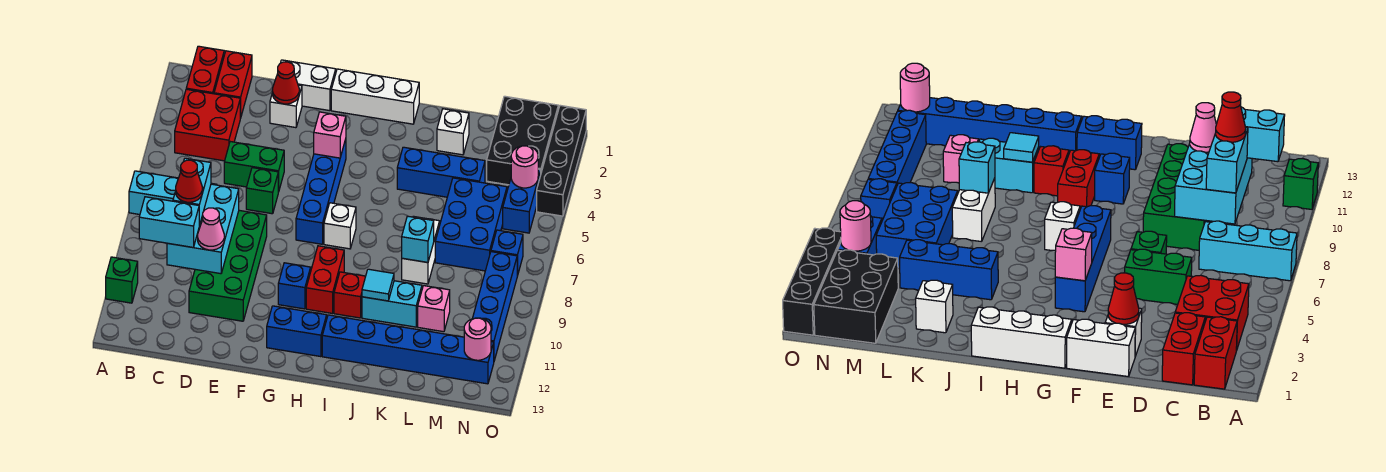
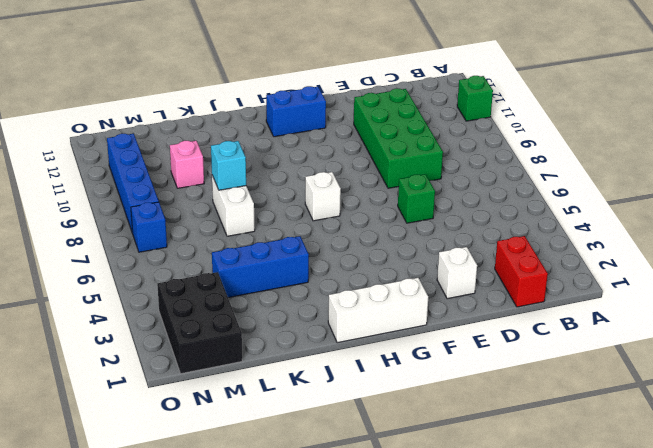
none -> cyan 1x3 brick [129,171,217,214]
none -> red 1x2 brick [186,46,224,94]
none -> red 2x2 brick [175,89,240,161]
none -> green 1x2 brick [224,142,284,192]

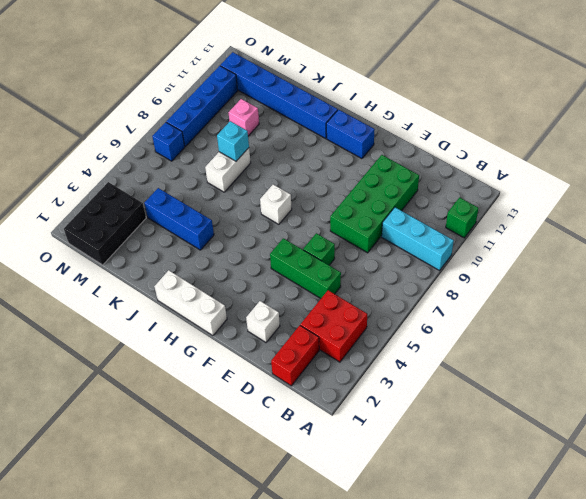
cyan 1x3 brick [382,207,454,271] -> cyan 1x3 brick moved to [129,171,217,214]
green 1x3 brick [270,238,341,298] -> green 1x2 brick [224,142,284,192]
none -> red 1x2 brick [186,46,224,94]
none -> white 1x2 brick [281,60,336,111]
none -> blue 1x4 brick [296,139,346,244]
none -> blue 1x1 brick [278,263,311,309]

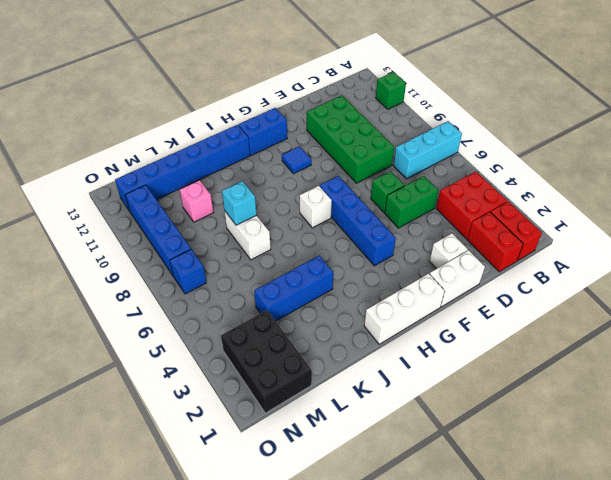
blue 1x1 tile [282,147,311,174] -> blue 1x1 brick [278,263,311,309]
none -> red 1x2 brick [306,246,344,313]
none -> red 1x1 brick [334,272,366,318]
none -> cyan 1x2 brick [362,281,422,327]
none -> white 1x1 brick [437,109,469,155]

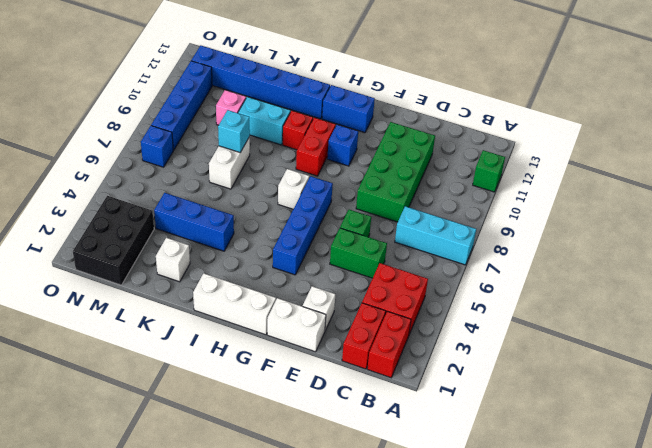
none -> blue 2x3 brick [435,178,507,271]
none -> blue 1x2 brick [503,169,541,233]
none -> black 1x4 brick [537,105,586,216]
none -> cyan 2x3 brick [167,184,239,274]

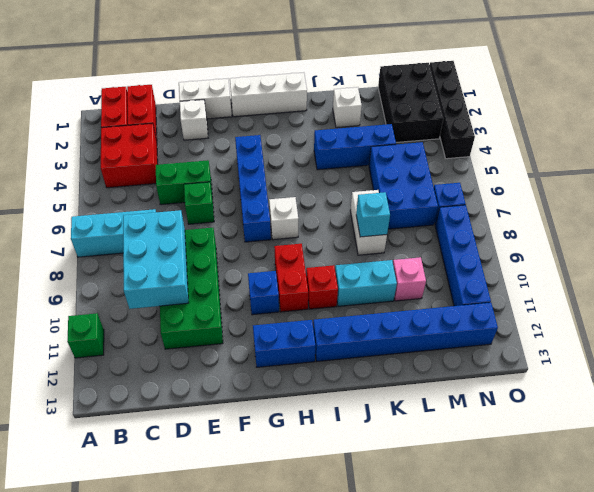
none -> blue 1x2 brick [503,169,541,233]
none -> red 1x1 cone [272,62,299,104]
none -> pink 1x1 brick [314,112,346,158]
none -> cyan 1x1 tile [362,269,394,301]

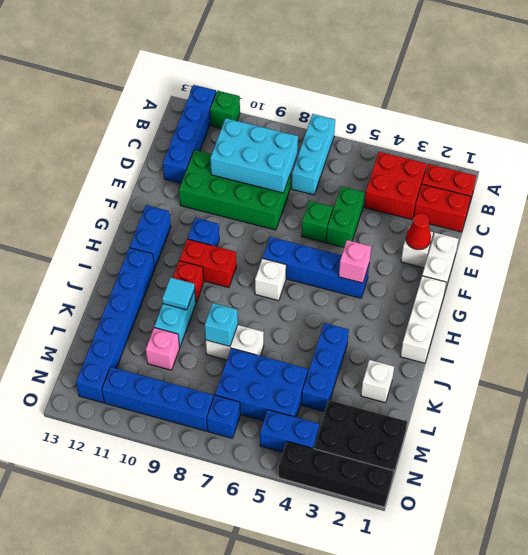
blue 1x4 brick [163,85,216,183] -> none
none -> pink 1x1 round brick [511,146,538,188]
none -> pink 1x1 round brick [464,318,491,360]
none -> cyan 1x2 brick [139,197,199,247]
none -> cyan 1x2 brick [173,158,211,226]

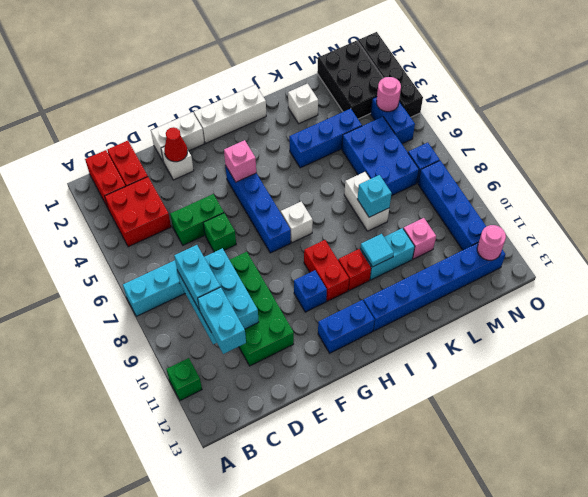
cyan 1x2 brick [198,287,246,354] -> cyan 1x2 brick turned to [139,197,199,247]
none -> pink 1x1 cone [198,208,224,250]
none -> red 1x1 cone [176,160,203,202]

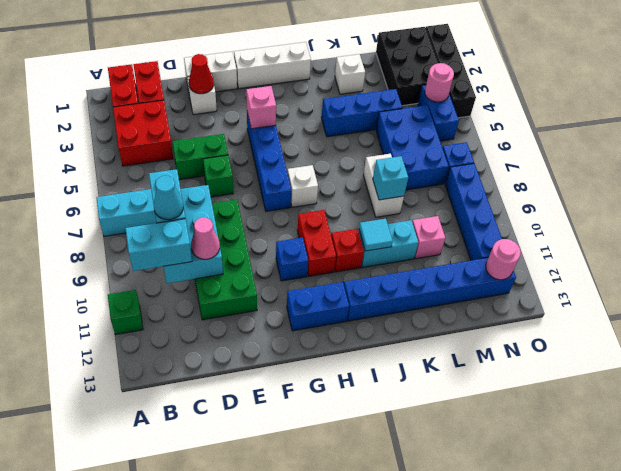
cyan 1x1 cone [154,176,183,220] -> red 1x1 cone [176,160,203,202]

